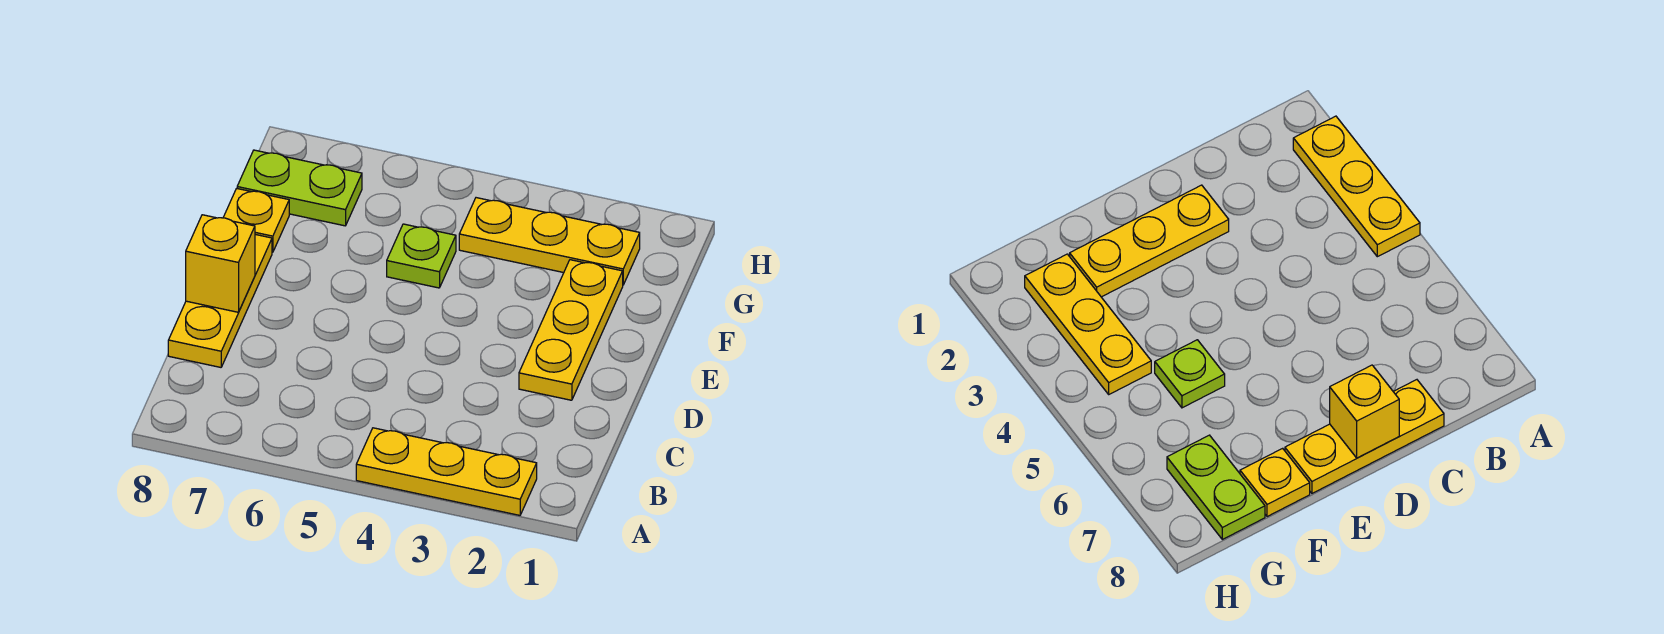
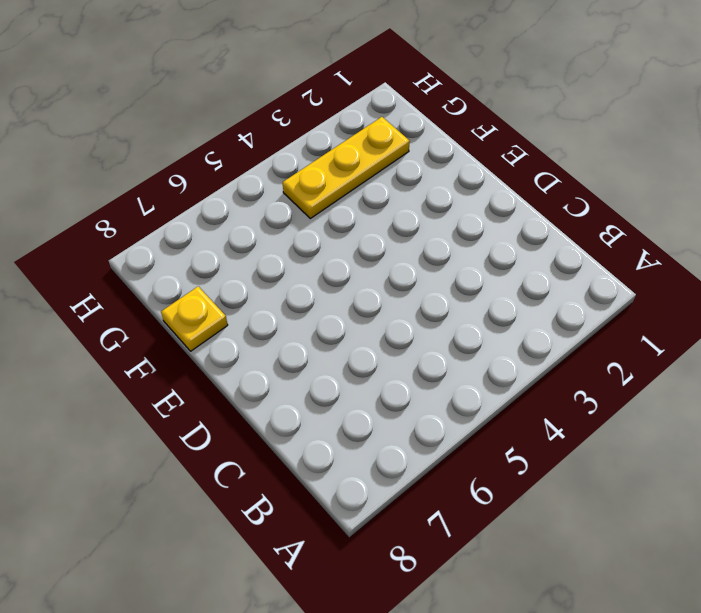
none -> yellow 1x3 plate [356,428,537,515]
none -> yellow 1x3 plate [168,234,272,367]

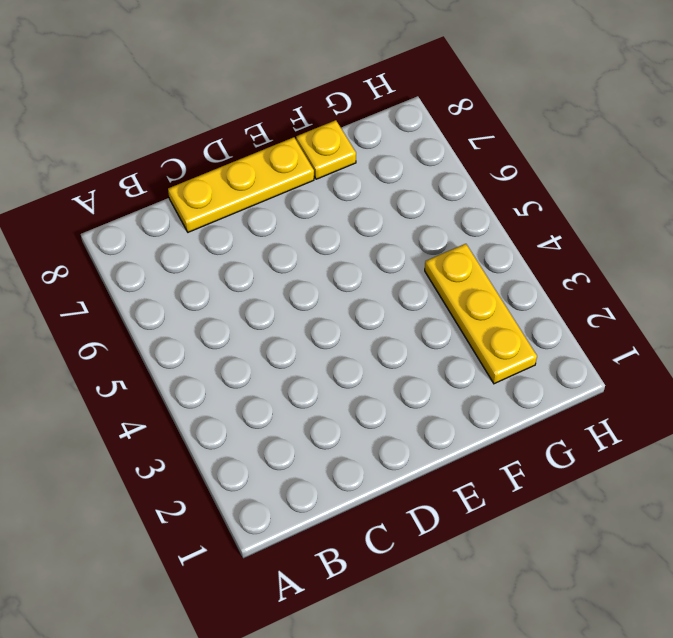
none -> yellow 1x3 plate [356,428,537,515]
none -> yellow 1x3 plate [519,260,623,400]

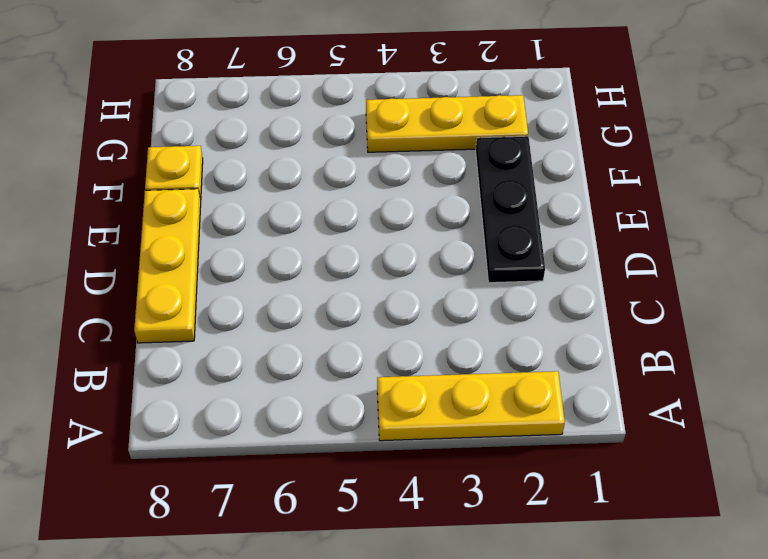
black 1x3 plate [476,136,545,283] -> yellow 1x3 plate [519,260,623,400]
none -> lime 1x1 plate [387,224,456,288]
none -> lime 1x2 plate [237,150,362,226]

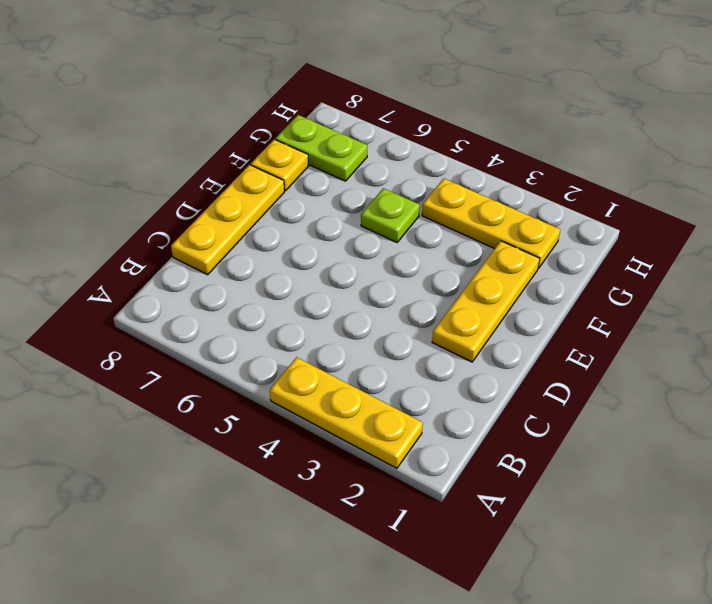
none -> yellow 1x1 brick [186,215,255,312]

